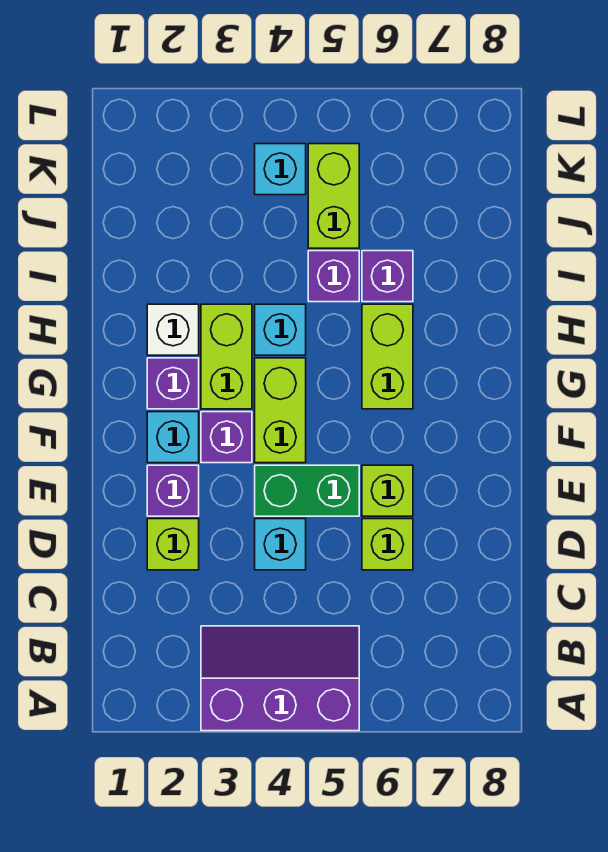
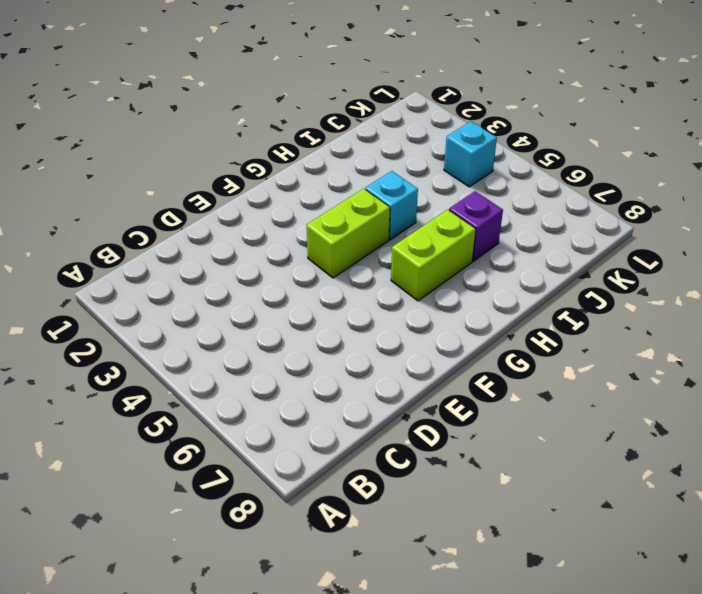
none -> purple 2x3 slope [201,626,359,731]
none -> lime 1x1 brick [147,519,199,570]
none -> cyan 1x1 brick [255,519,306,570]

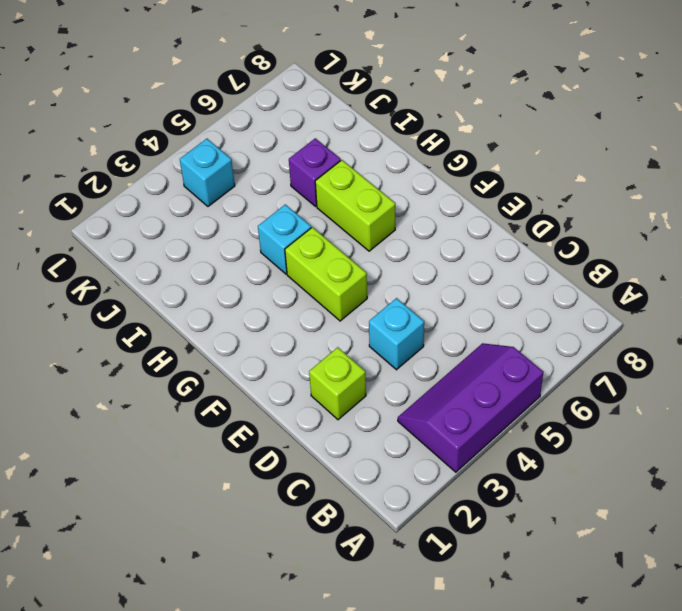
none -> lime 1x1 brick [362,519,413,570]
none -> purple 1x1 brick [147,465,199,516]
none -> green 1x2 brick [255,465,359,516]

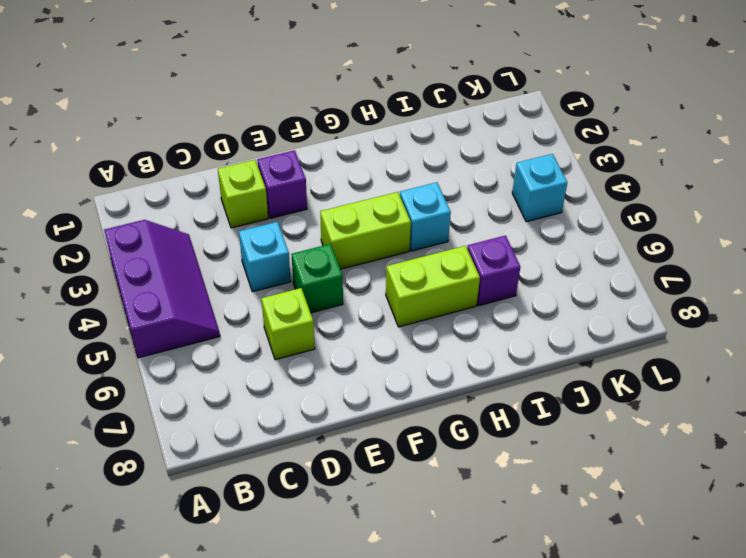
green 1x1 brick [292,244,343,313] -> green 1x2 brick [255,465,359,516]
none -> lime 1x1 brick [362,465,413,516]
none -> cyan 1x1 brick [147,412,199,463]
none -> purple 1x1 brick [201,412,252,463]

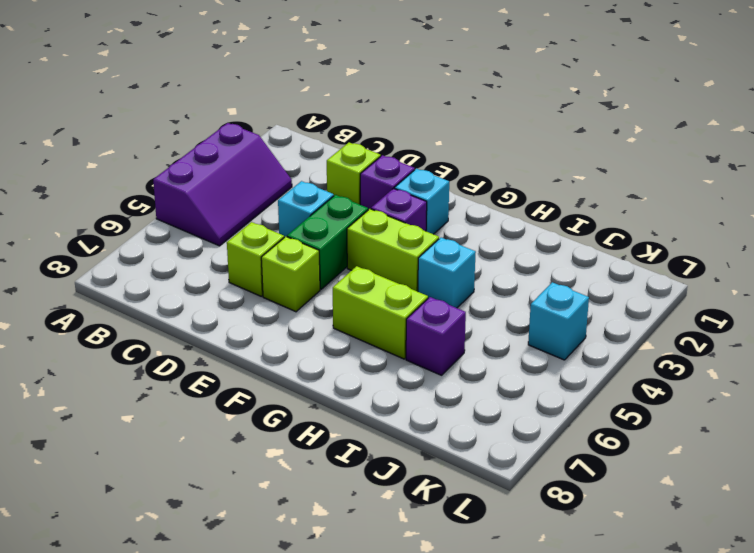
none -> purple 1x1 brick [147,358,199,409]
none -> lime 1x2 brick [201,304,252,409]
none -> white 1x1 brick [147,304,199,355]

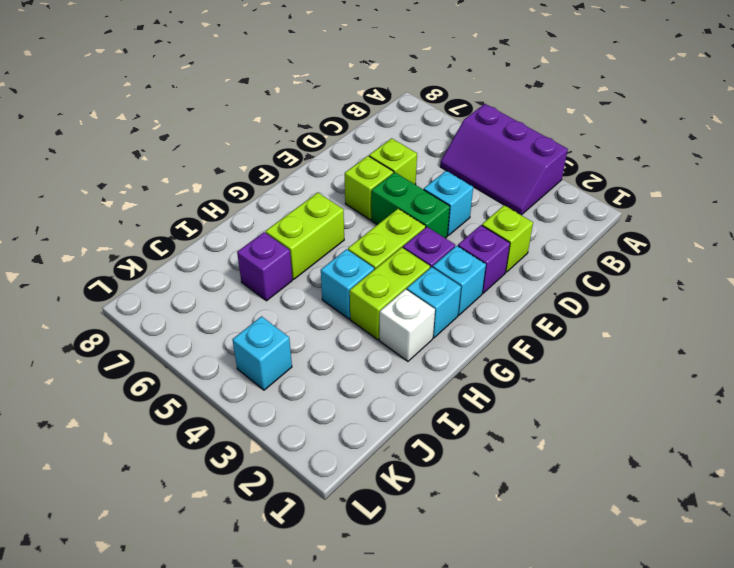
cyan 1x1 brick [407,267,461,338] -> purple 1x1 brick [147,358,199,409]
none -> purple 1x1 brick [308,251,359,302]
none -> lime 1x2 brick [308,144,359,248]

